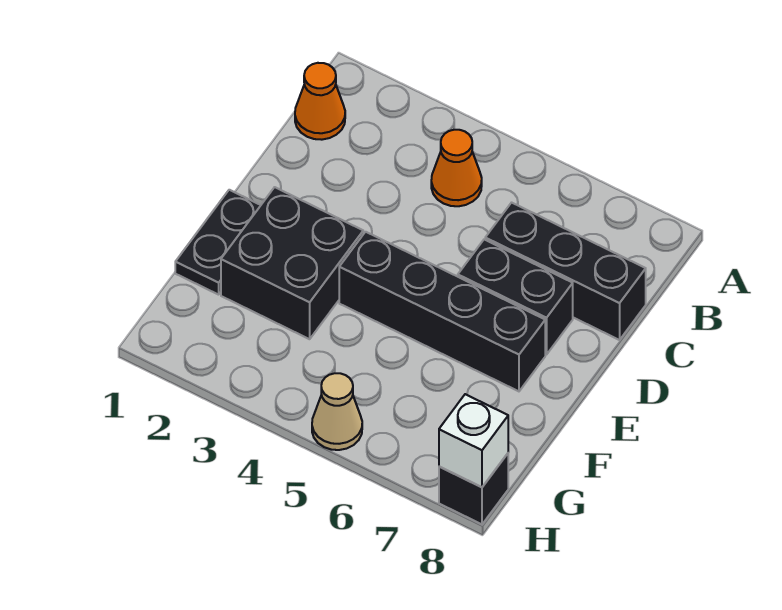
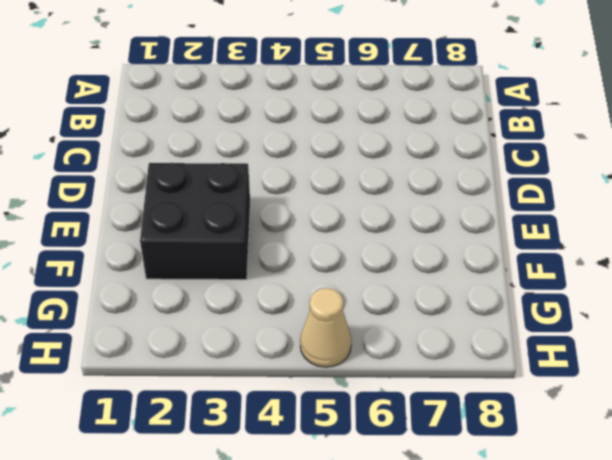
none -> orange 1x1 cone [295,63,345,140]
none -> orange 1x1 cone [431,130,482,206]

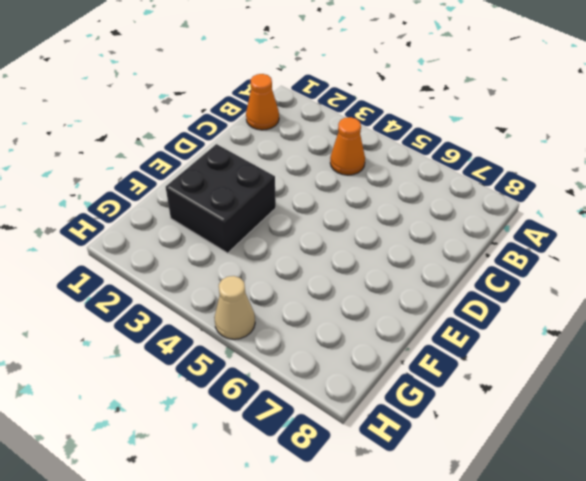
none -> black 1x3 brick [485,203,646,340]
none -> black 1x2 brick [458,239,573,355]

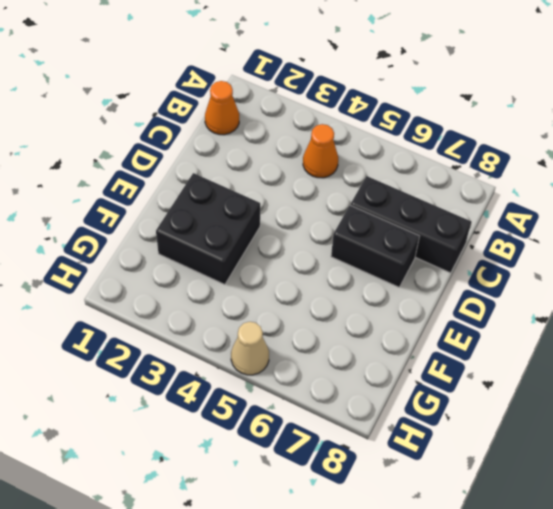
none -> black 1x2 plate [175,190,261,295]
none -> black 1x4 brick [339,232,545,391]

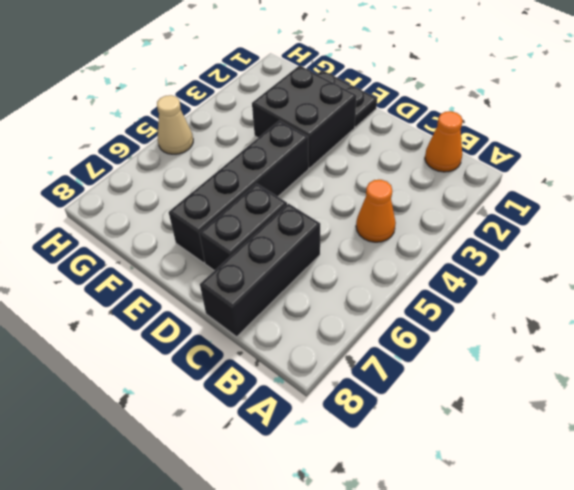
none -> black 1x1 brick [439,453,508,524]
none -> white 1x1 brick [439,394,508,487]

